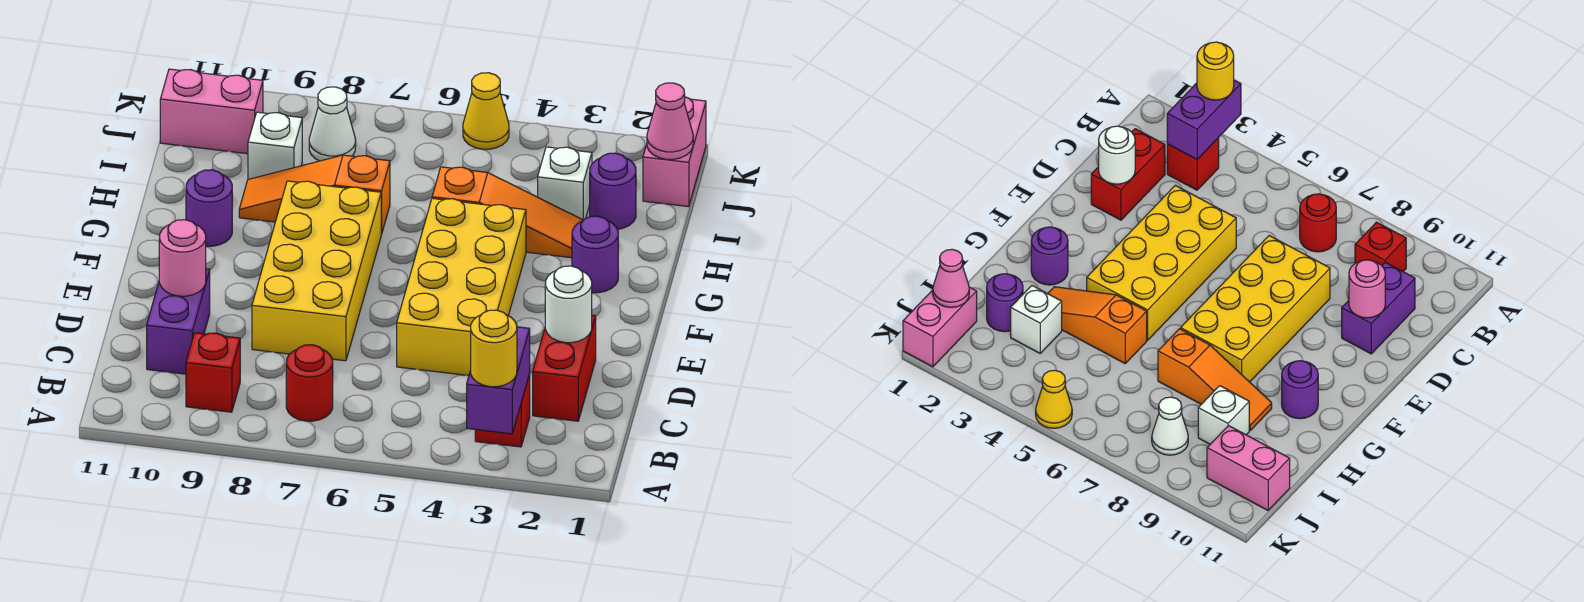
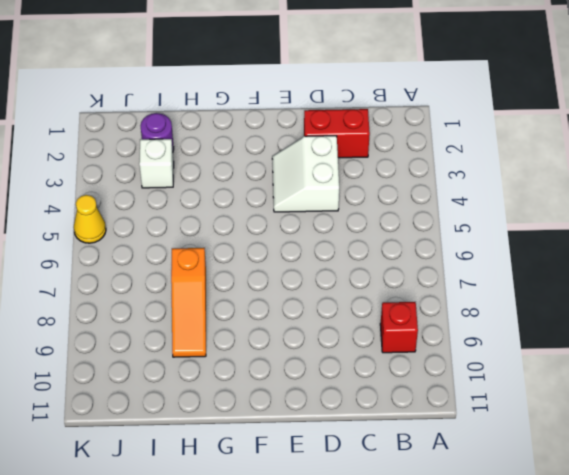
white 2x2 slope [272,136,339,212] -> yellow 2x4 brick [397,198,526,376]
none -> red 1x1 brick [475,374,530,447]
none -> red 1x1 round brick [286,345,333,421]
none -> purple 1x2 brick [147,269,210,374]

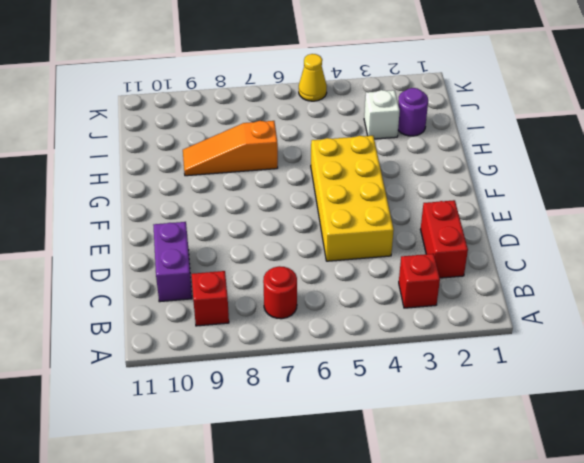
none -> yellow 2x4 brick [252,181,381,361]
none -> purple 1x1 round brick [572,216,618,293]
none -> purple 1x1 round brick [186,170,232,246]

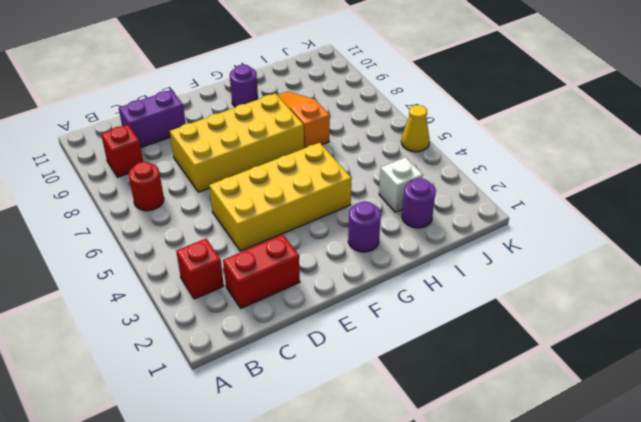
none -> orange 1x3 slope [432,167,583,258]
none -> white 1x1 brick [248,112,302,179]
none -> pink 1x2 brick [643,97,706,207]

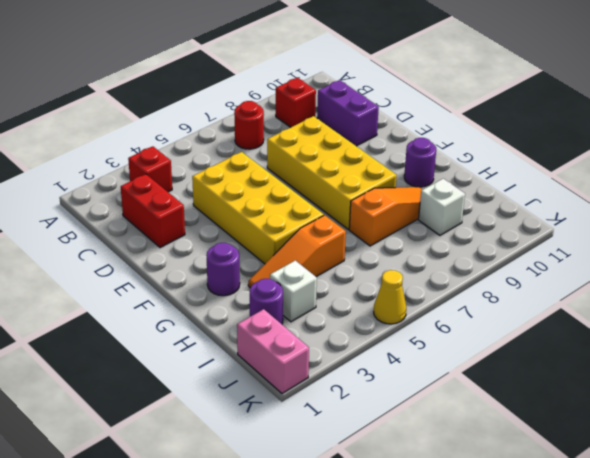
none -> white 1x1 cone [309,87,356,161]
none -> pink 1x2 brick [160,69,263,154]
none -> purple 1x2 brick [467,327,530,434]

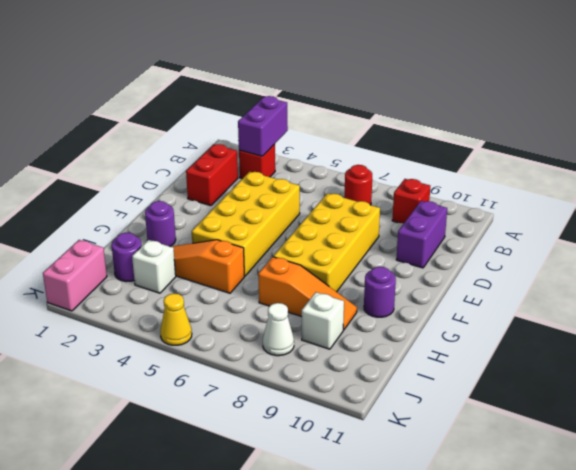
none -> pink 1x2 brick [160,69,263,154]
none -> white 1x1 round brick [545,266,592,343]
none -> pink 1x1 round brick [159,220,206,296]

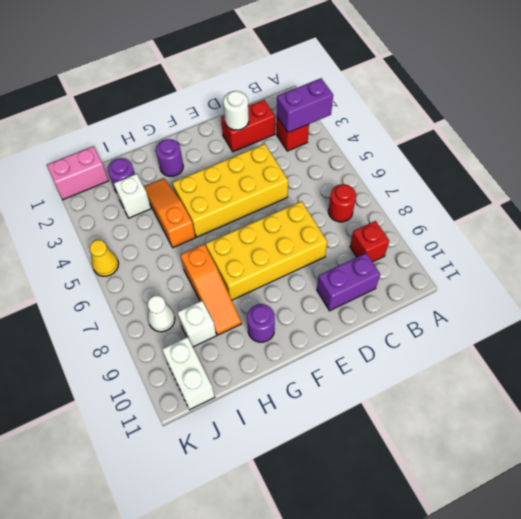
white 1x2 brick [162,337,215,410] -> pink 1x2 brick [160,69,263,154]
none -> pink 1x1 round brick [159,220,206,296]
none -> pink 1x1 cone [647,83,693,159]
none -> yellow 1x1 round brick [471,310,517,387]

